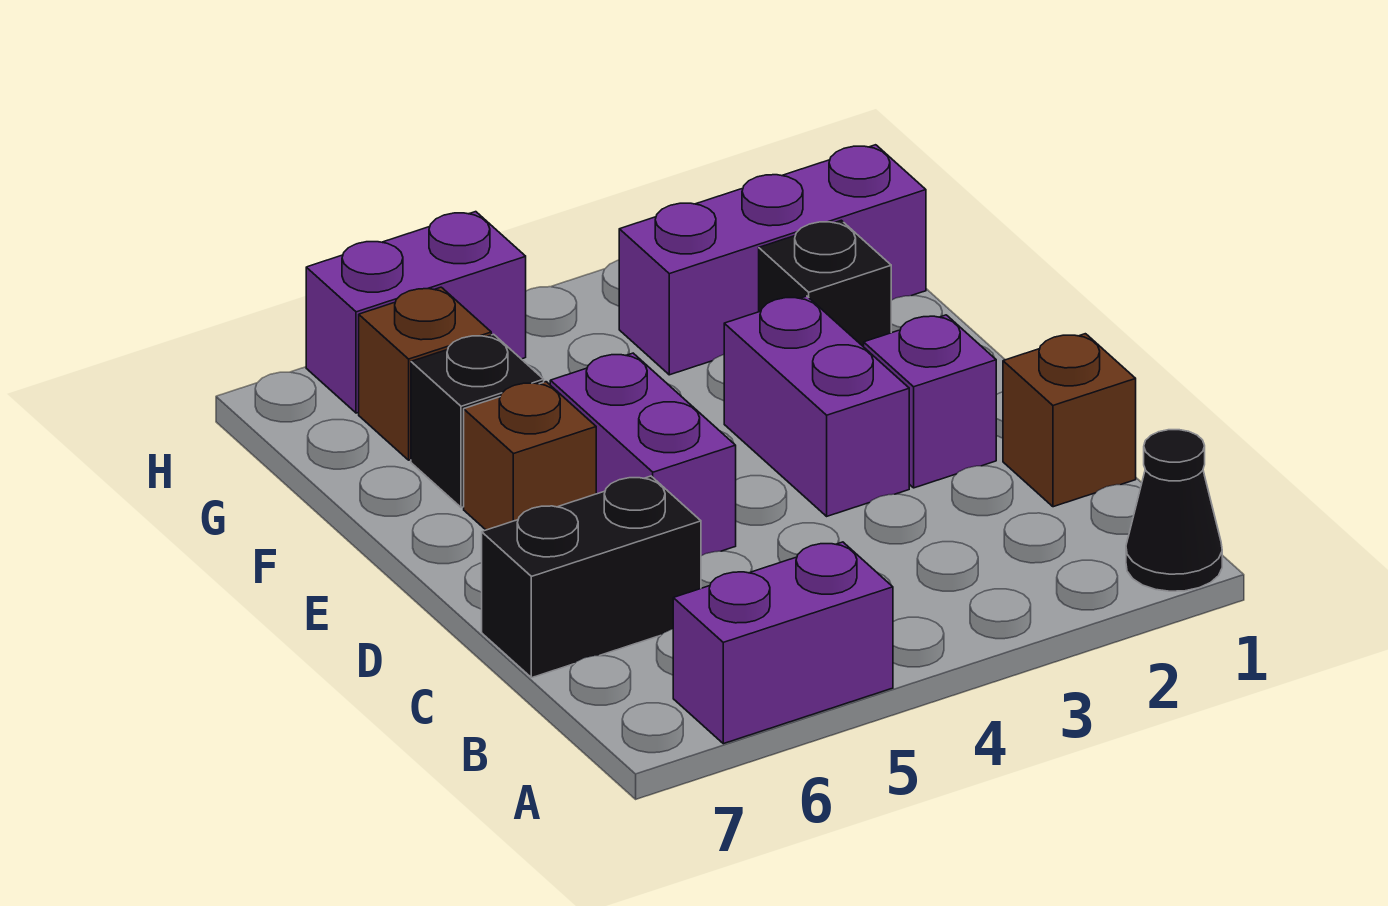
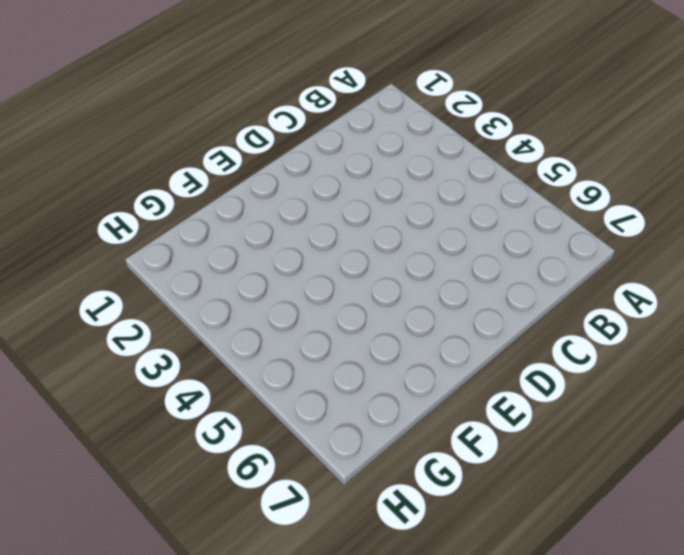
none -> black 1x1 cone [1126,430,1222,591]
none -> purple 1x2 brick [673,542,893,744]
none -> brown 1x1 brick [1003,334,1136,507]

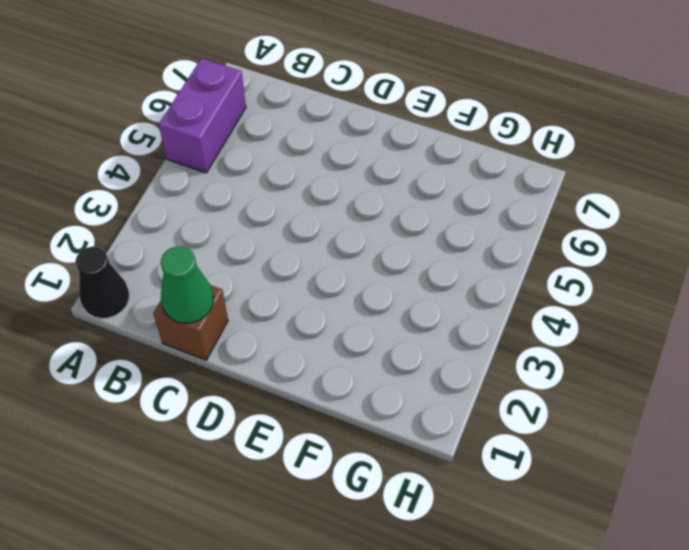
green 1x1 cone [161,246,213,323] -> none
none -> black 1x2 brick [482,476,701,678]
none -> purple 1x1 brick [864,315,996,488]
none -> purple 1x2 brick [724,296,909,516]

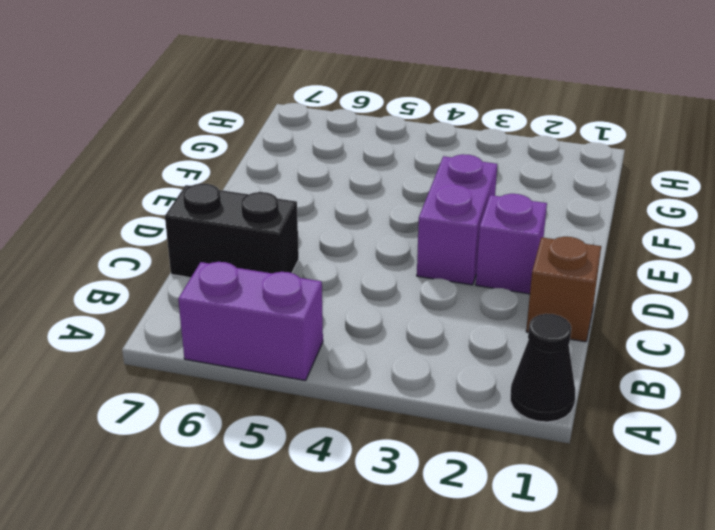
none -> purple 1x2 brick [550,353,736,556]
none -> brown 1x1 brick [464,382,596,530]
none -> black 1x1 brick [759,220,891,347]

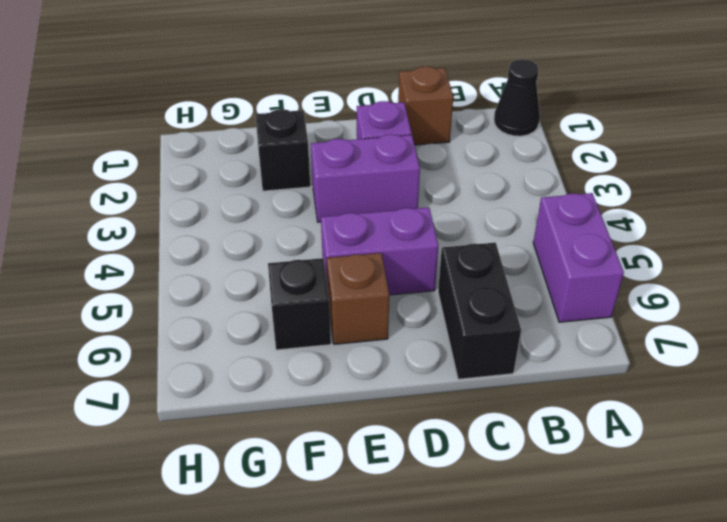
none -> purple 1x3 brick [619,145,926,375]
none -> brown 1x1 brick [359,287,491,460]
none -> purple 1x2 brick [306,212,526,413]

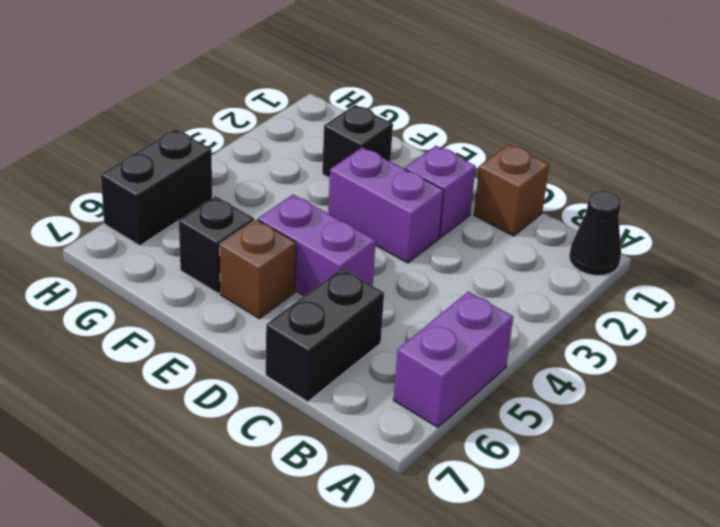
black 1x2 brick [101,129,212,246] -> purple 1x2 brick [306,212,526,413]
none -> purple 1x3 brick [619,145,926,375]
none -> brown 1x1 brick [359,287,491,460]

